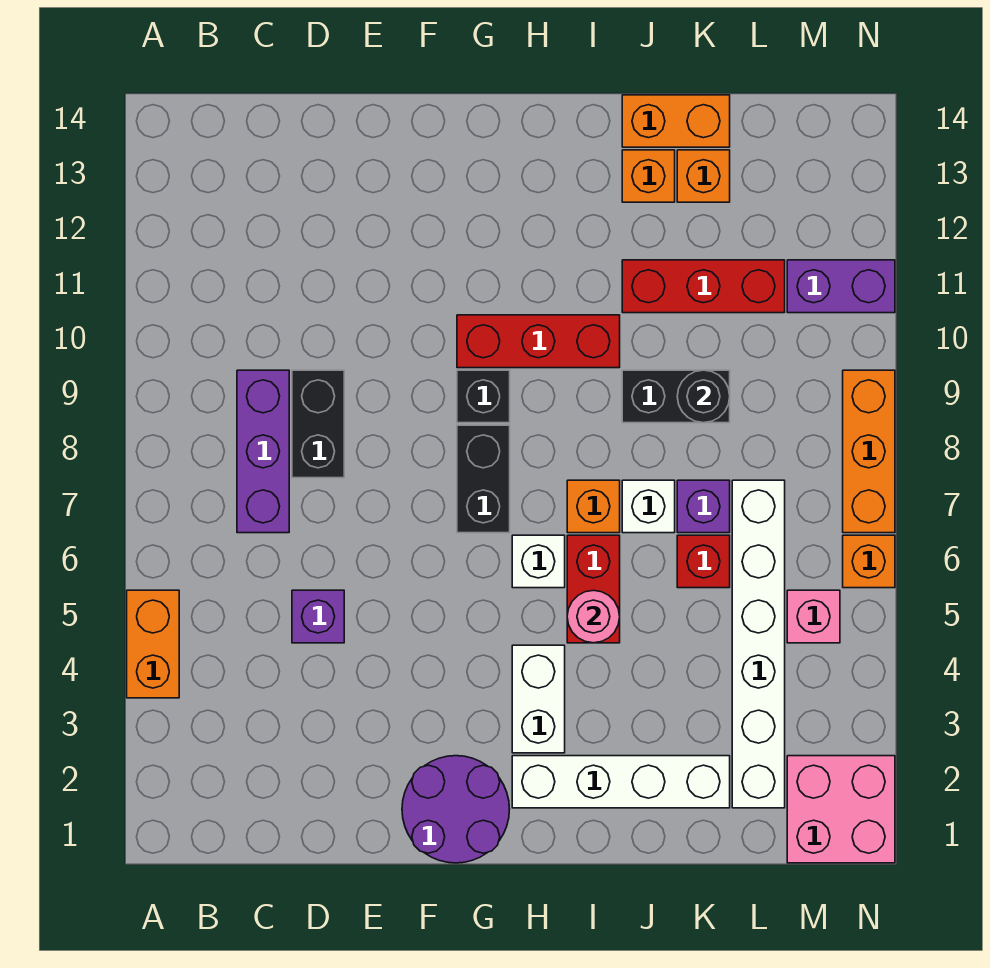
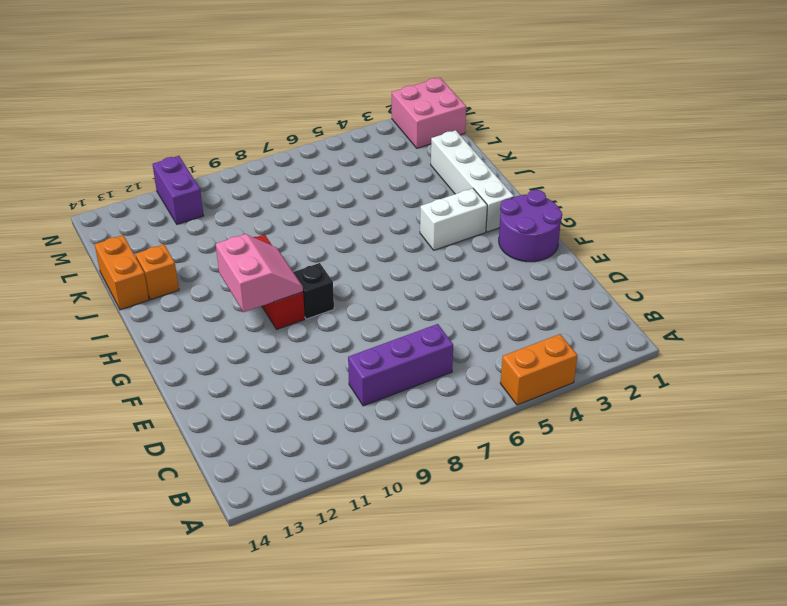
pink 2x2 slope [216,234,303,312] -> none
none -> purple 1x1 brick [292,590,344,643]
none -> black 1x2 brick [292,370,344,478]
none -> black 1x2 brick [457,425,510,533]

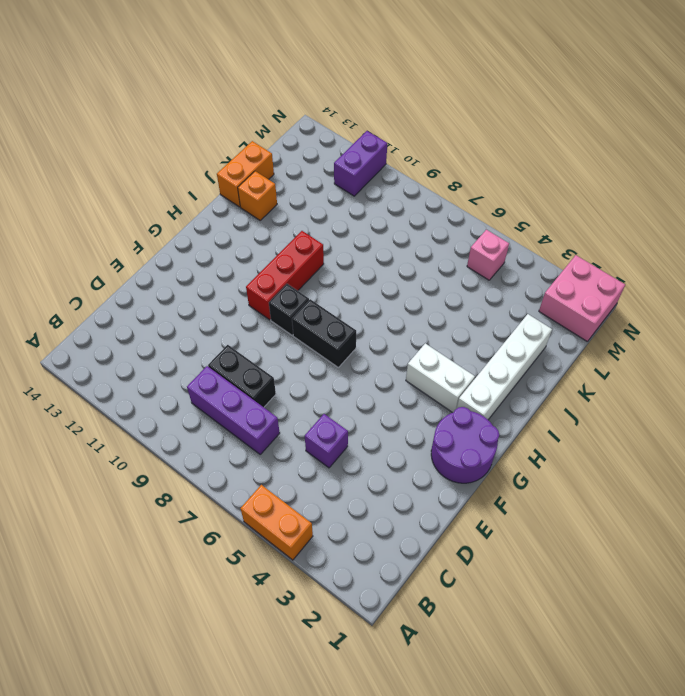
none -> white 1x1 brick [512,535,565,588]
none -> red 1x2 brick [567,535,620,643]
none -> orange 1x1 brick [567,480,620,533]

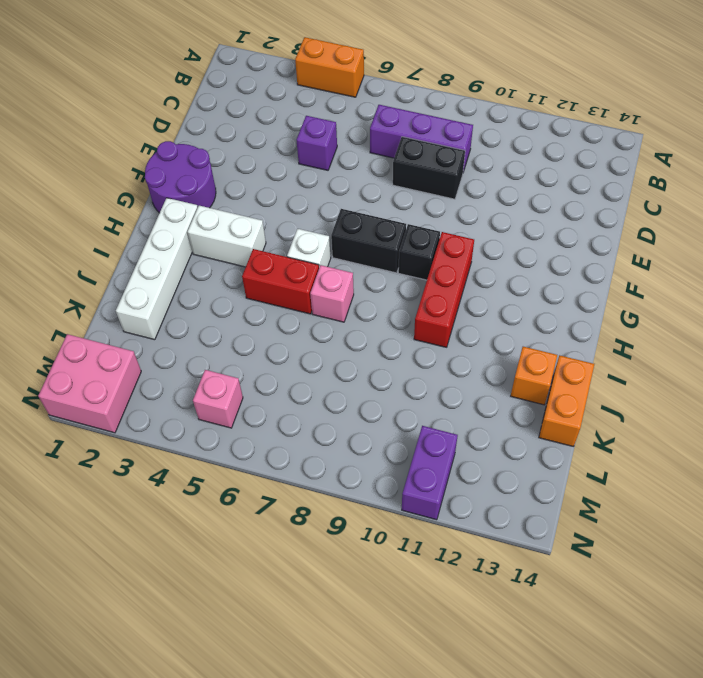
pink 1x1 brick [310,265,354,322] -> orange 1x1 brick [567,480,620,533]
none -> white 1x1 brick [622,480,675,533]
none -> black 1x2 brick [622,370,730,423]
none -> red 1x3 brick [622,260,785,313]

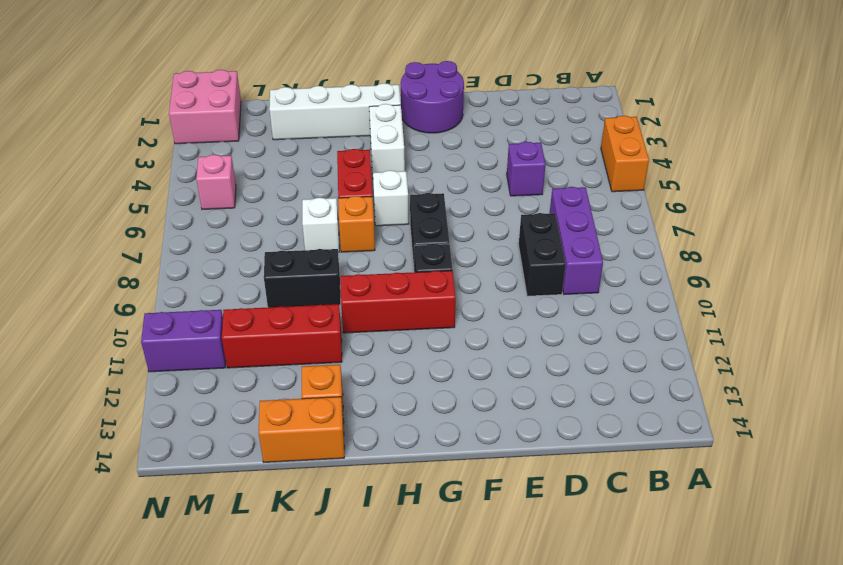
none -> red 1x1 brick [677,535,730,588]
none -> purple 1x1 brick [677,480,730,533]
none -> orange 1x1 brick [677,150,730,202]

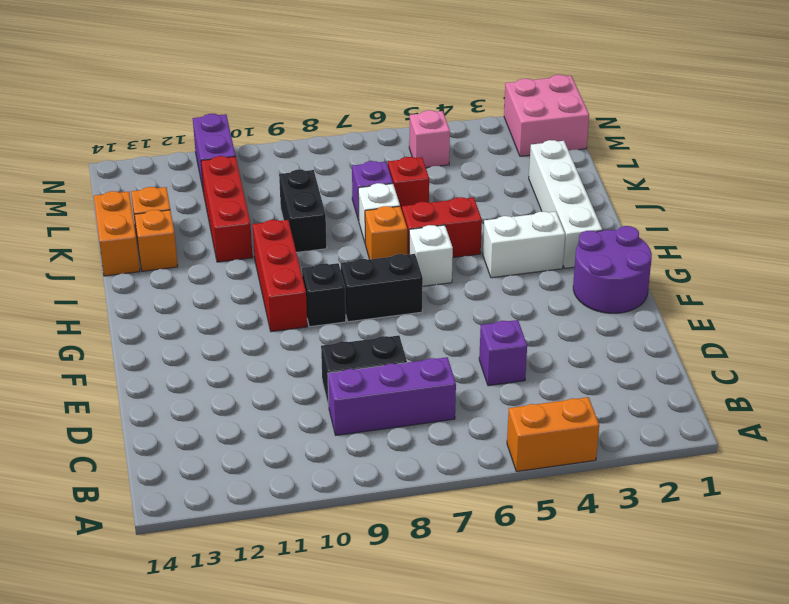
none -> white 1x6 brick [732,480,785,808]
none -> orange 1x1 brick [843,535,895,588]
none -> orange 1x3 brick [843,370,895,533]

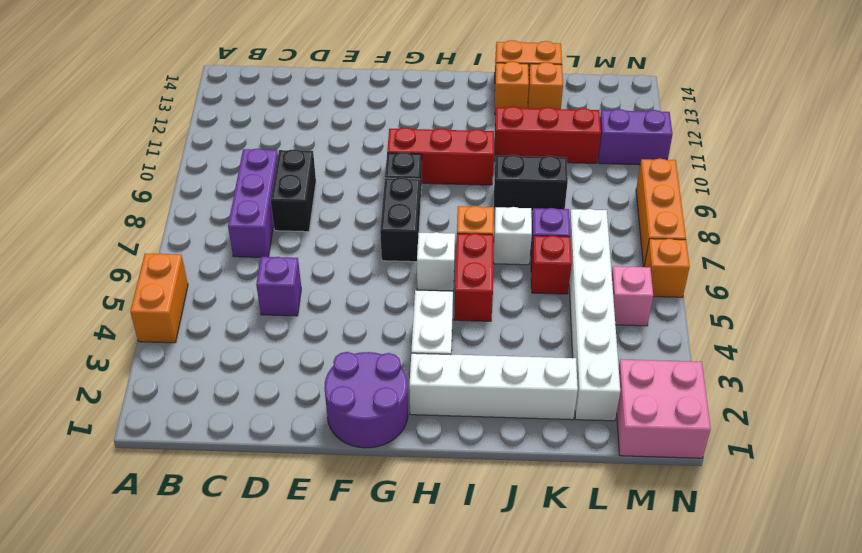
none -> pink 1x1 round brick [567,590,620,643]
none -> black 1x1 round brick [677,370,730,423]

